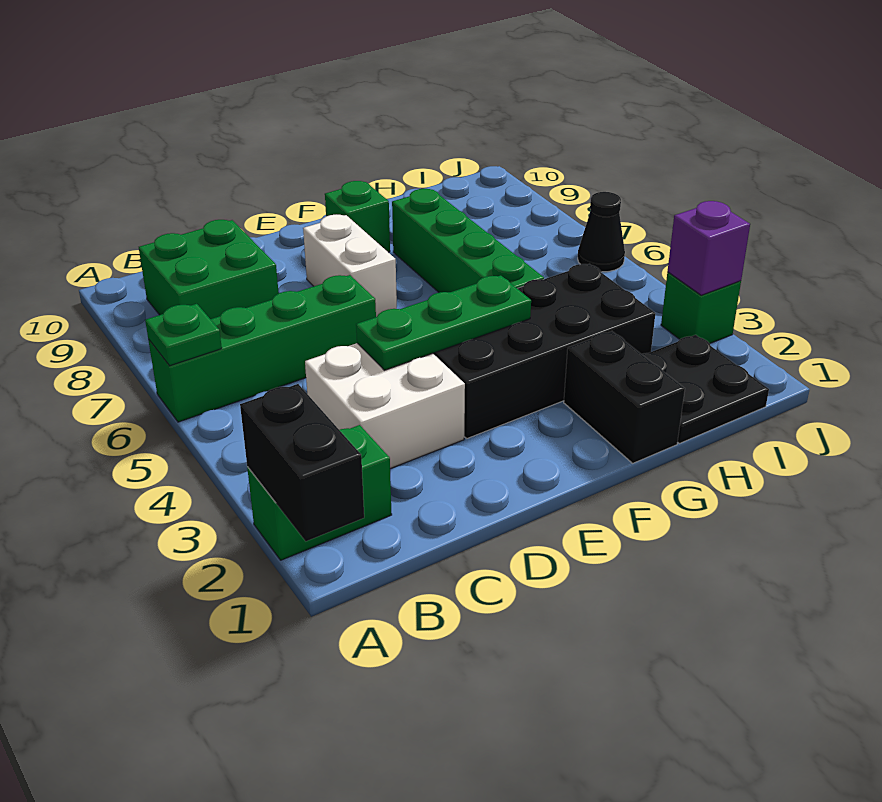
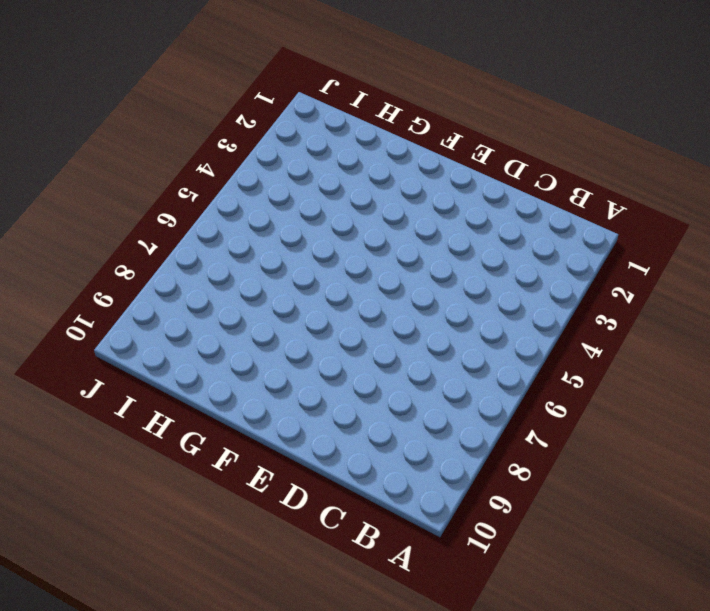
none -> green 1x2 brick [247,425,392,560]
none -> green 1x4 brick [148,275,376,422]
none -> green 2x2 brick [139,220,279,319]

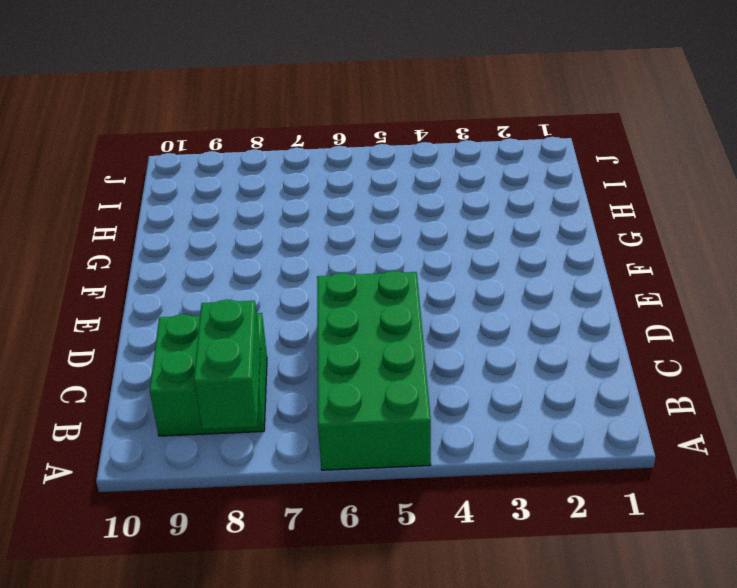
green 2x4 brick [317,271,431,470] -> green 1x4 brick [148,275,376,422]
green 1x2 brick [194,300,261,430] -> green 1x2 brick moved to [247,425,392,560]
none -> white 2x2 brick [305,343,465,469]
none -> black 2x4 brick [433,264,655,438]
none -> white 1x2 brick [303,215,397,317]

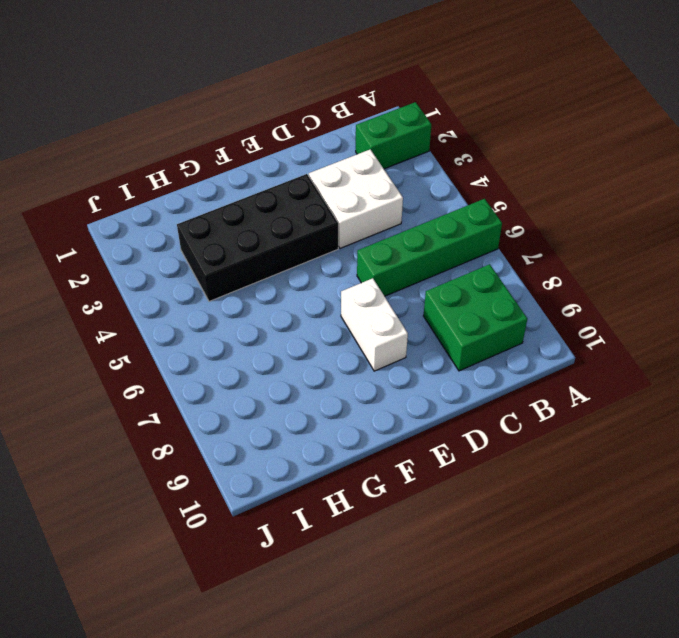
none -> green 1x1 brick [325,181,390,252]
none -> black 1x2 brick [564,331,685,463]
none -> green 1x4 brick [392,189,544,293]

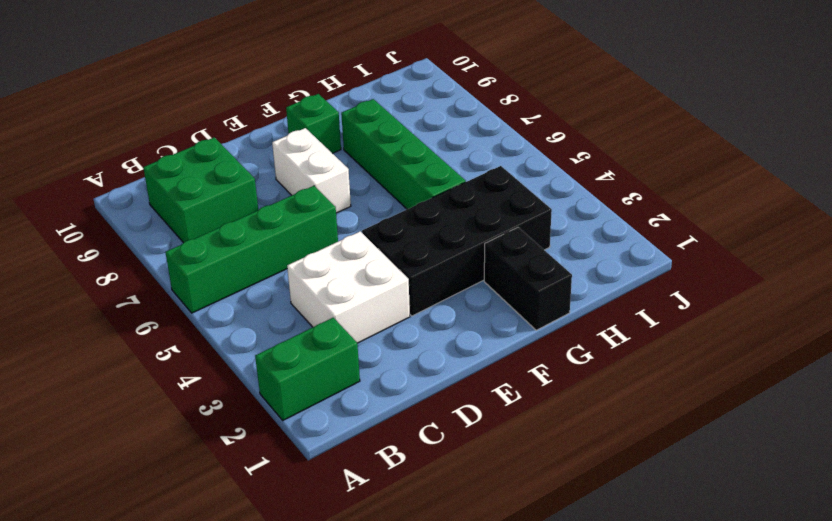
none -> black 2x2 plate [642,335,769,443]
none -> green 1x1 brick [661,272,741,344]
none -> black 1x1 cone [578,192,625,272]

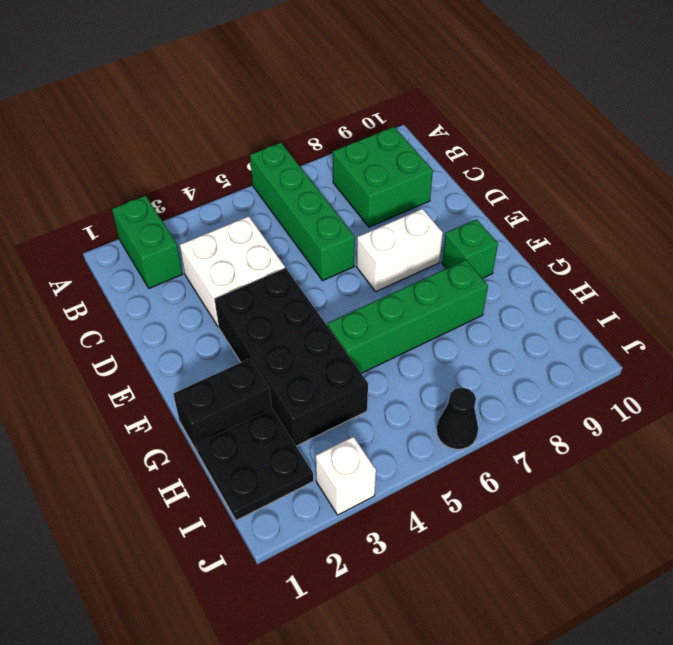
white 1x1 brick [316,437,376,515] -> green 1x1 brick [661,272,741,344]
none -> black 1x2 brick [240,384,364,541]
none -> green 1x1 plate [145,304,222,366]
none -> green 1x3 plate [356,275,531,370]

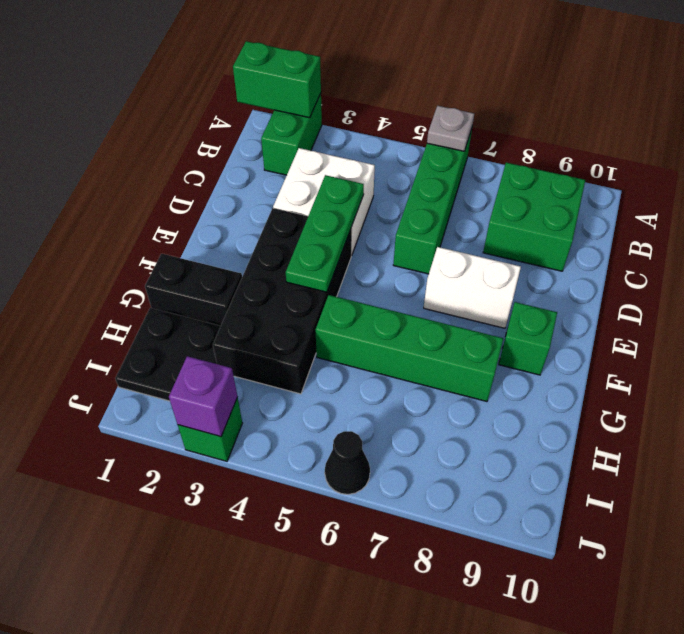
green 1x2 brick [233,41,321,118] -> black 1x2 brick [240,384,364,541]
grey 1x1 plate [427,106,474,151] -> green 1x1 plate [145,304,222,366]

